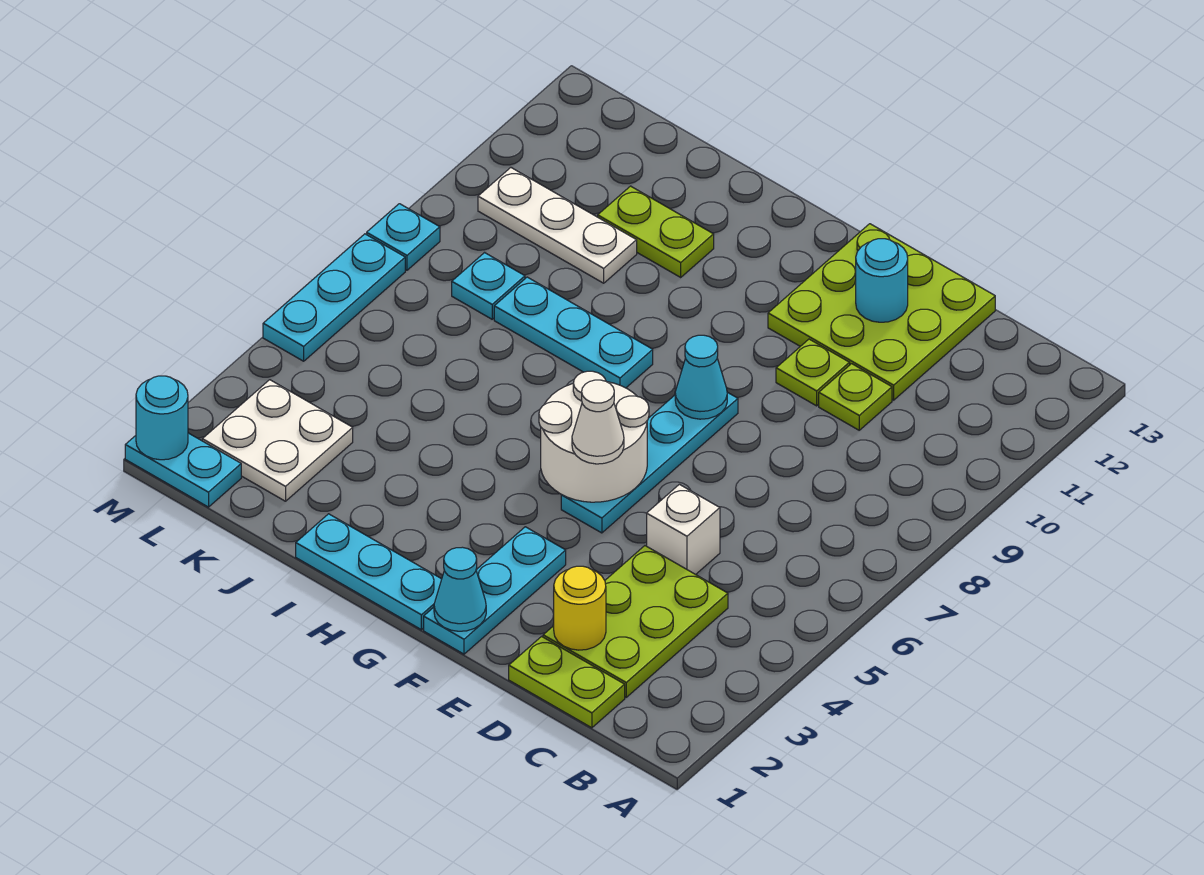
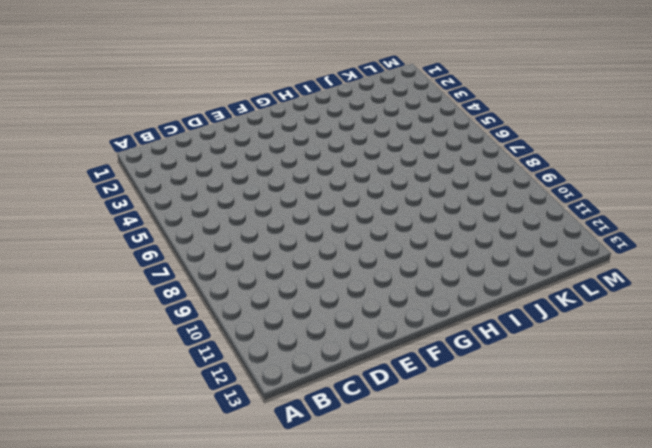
none -> lime 1x2 plate [509,637,625,728]
none -> lime 2x3 plate [543,546,728,697]
none -> white 1x1 brick [647,484,720,575]

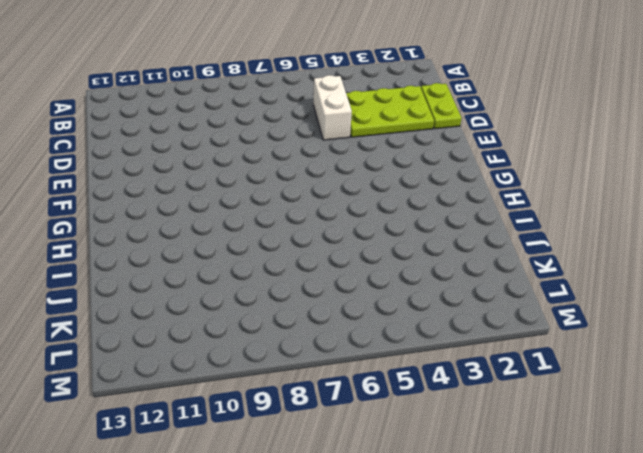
white 1x2 brick [313,75,352,140] -> white 1x1 brick [647,484,720,575]
none -> lime 1x1 plate [819,364,892,430]
none -> lime 3x3 plate [768,224,995,400]
none -> lime 1x1 plate [776,339,850,406]

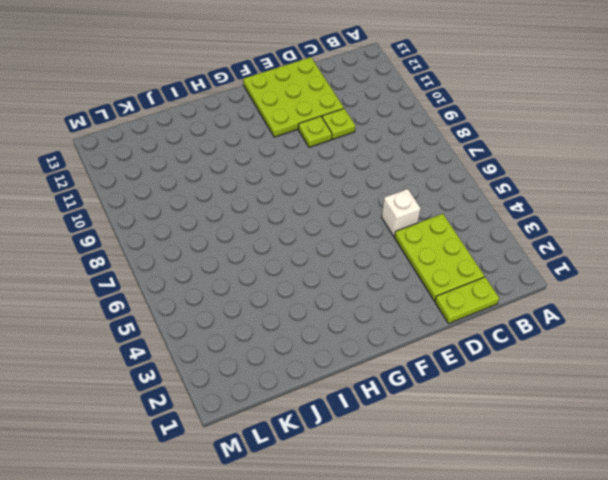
none -> cyan 1x3 plate [424,527,566,654]
none -> cyan 1x4 plate [561,392,738,533]
none -> cyan 1x3 plate [296,514,442,630]

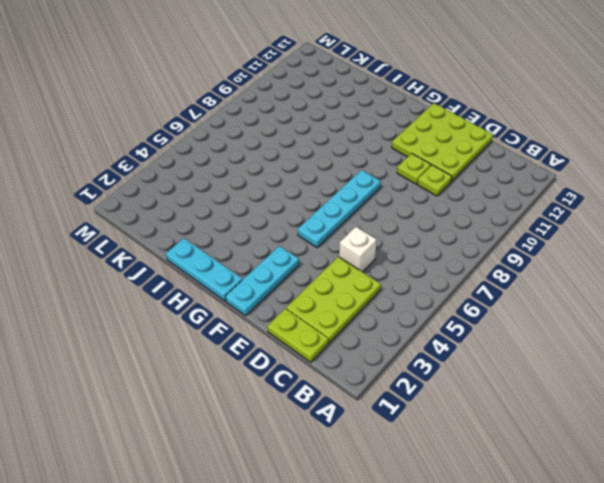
none -> cyan 1x3 plate [494,277,653,388]
none -> lime 1x2 plate [598,186,714,277]
none -> white 1x3 plate [478,168,637,283]

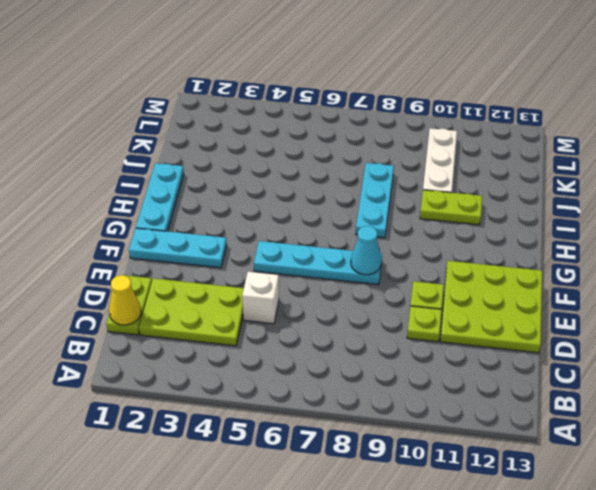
yellow 1x1 cone [109,275,141,325] -> none
lime 1x2 plate [420,190,482,225] -> lime 1x2 plate turned to [598,186,714,277]
none -> white 2x2 plate [202,380,353,501]
none -> cyan 1x1 plate [452,253,525,319]
none -> cyan 1x2 plate [125,433,241,507]

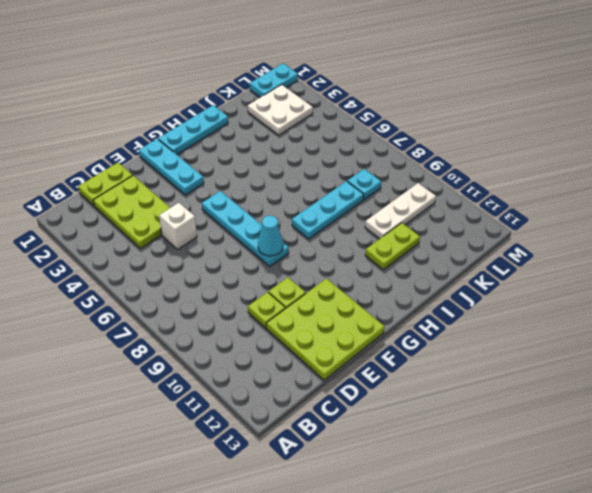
none -> cyan 1x3 plate [263,234,405,361]
none -> cyan 1x1 plate [367,204,440,270]
none -> yellow 1x1 round brick [554,566,606,650]

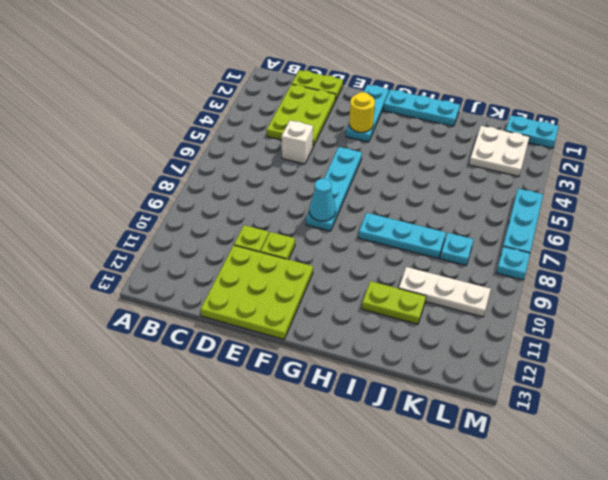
yellow 1x1 round brick [349,92,375,132] -> yellow 1x1 round brick moved to [554,566,606,650]
none -> cyan 1x1 round brick [856,239,908,322]
none -> cyan 1x1 cone [434,547,486,631]
none -> white 2x2 round brick [539,371,649,502]

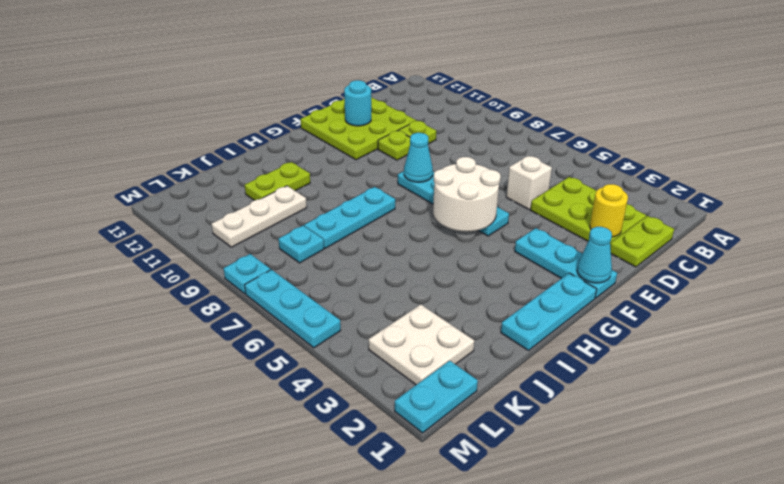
none -> cyan 1x1 round brick [136,376,188,460]
none -> white 1x1 cone [572,380,624,464]

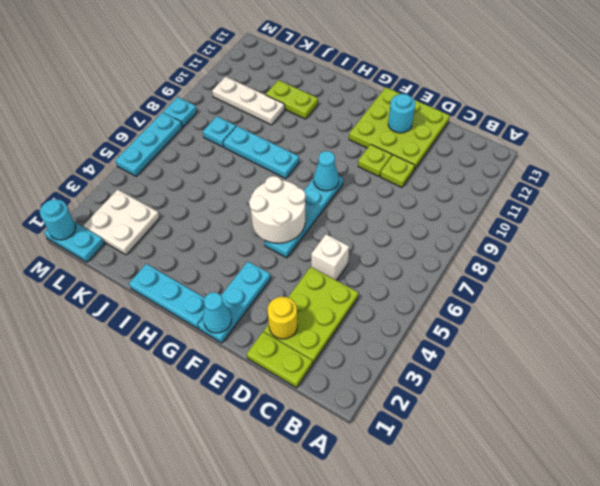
none -> white 1x1 cone [572,380,624,464]

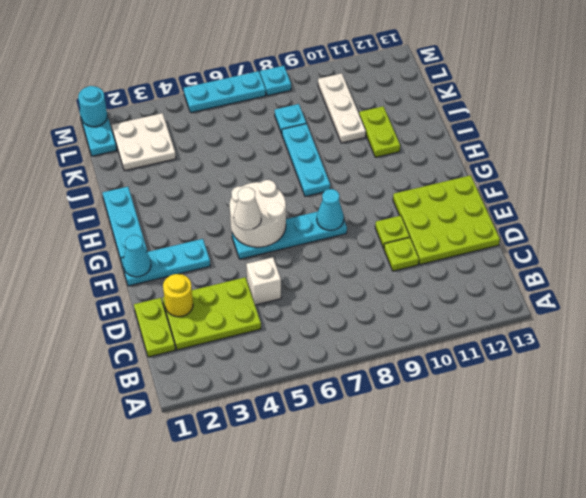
none -> cyan 1x1 round brick [856,239,908,322]

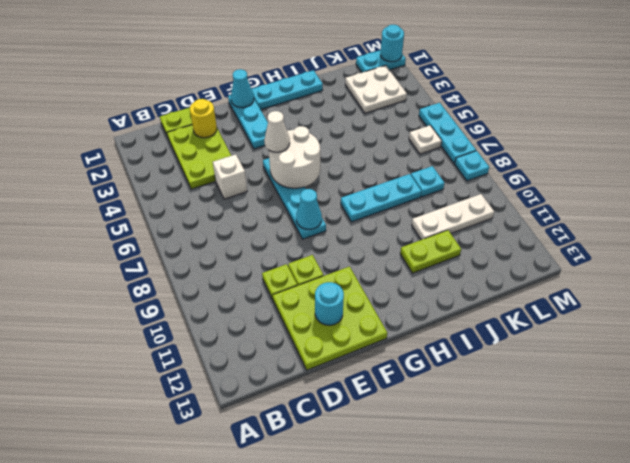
white 1x1 plate [409,125,442,154] -> none

